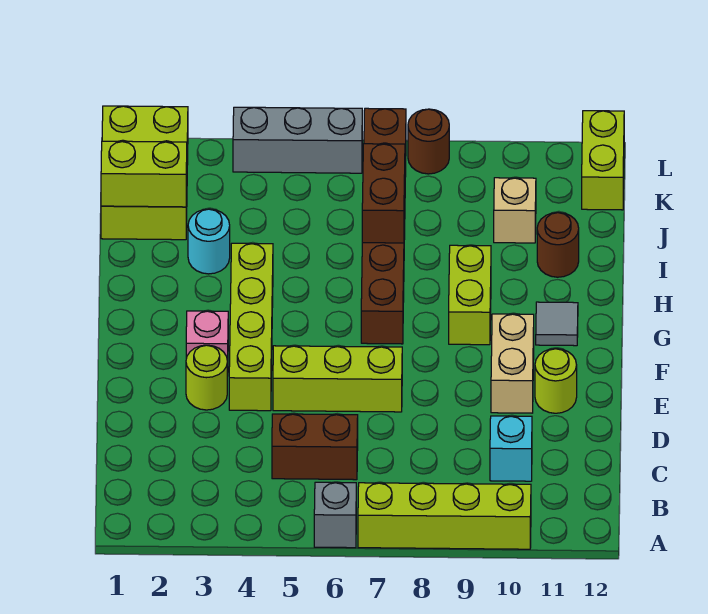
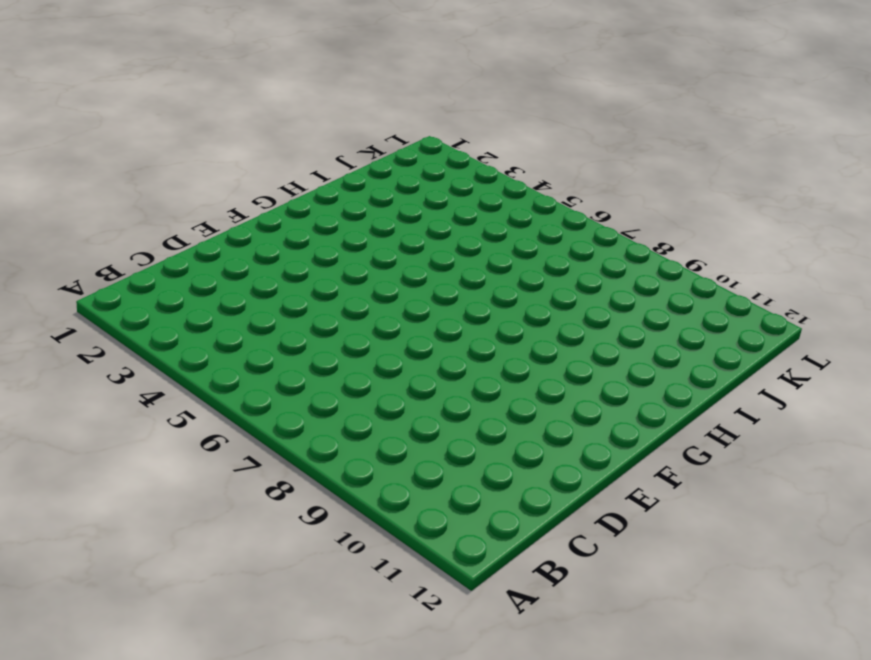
none -> grey 1x1 brick [314,482,356,548]
none -> lime 1x4 brick [358,483,531,549]
none -> brown 1x2 brick [272,414,358,480]

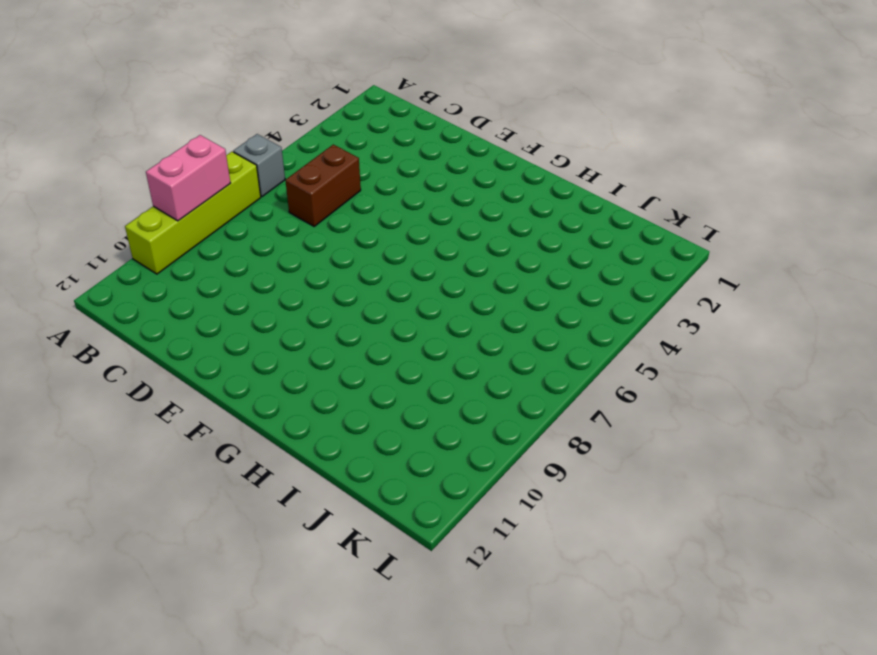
pink 1x2 brick [146,135,230,221] -> none
none -> cyan 1x1 brick [490,416,532,481]
none -> lime 1x1 round brick [186,345,227,410]
none -> lime 1x4 brick [229,243,273,411]

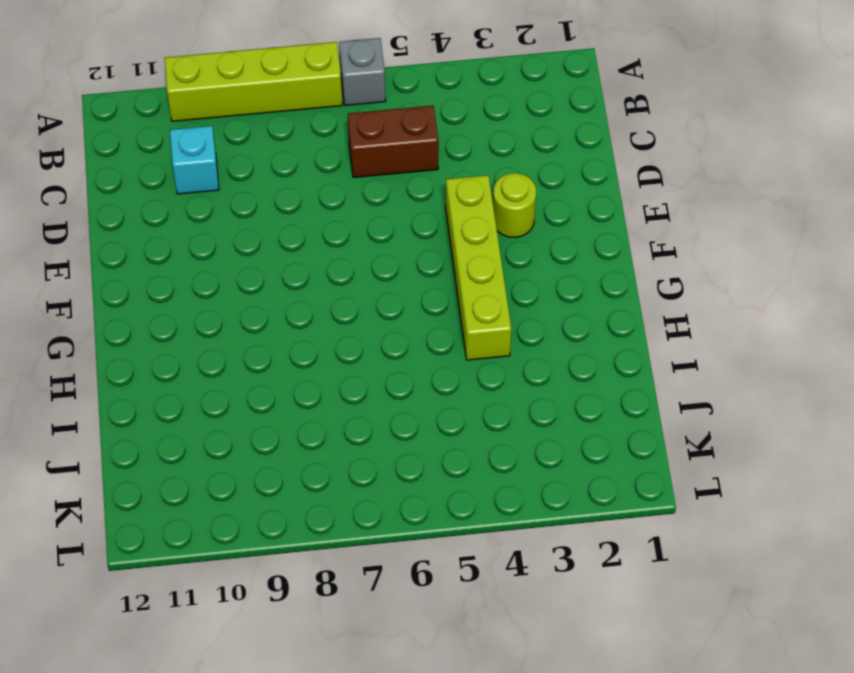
none -> lime 1x3 brick [273,346,402,412]
none -> tan 1x2 brick [491,314,534,413]
none -> lime 1x1 round brick [535,349,577,413]

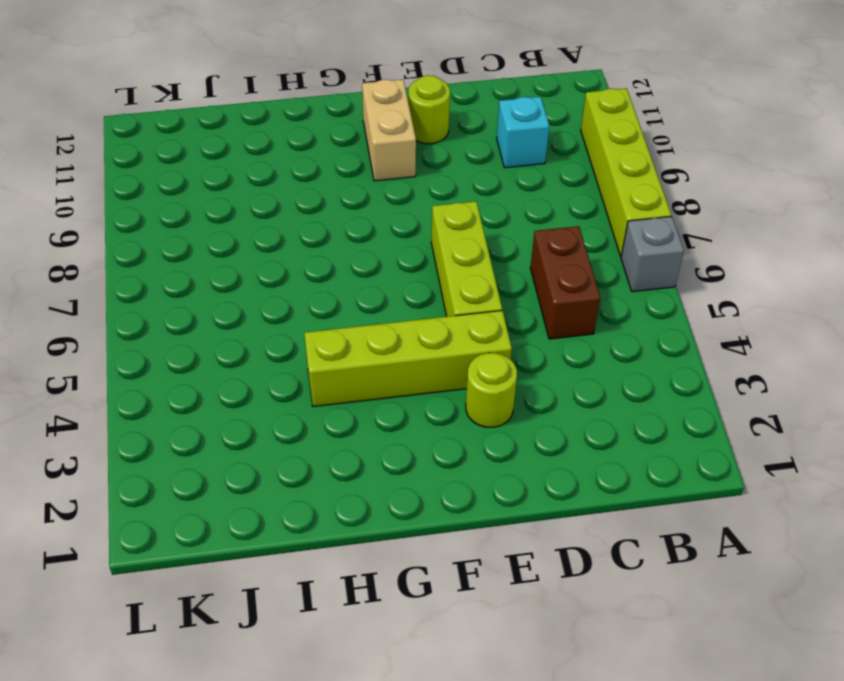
tan 1x2 brick [362,79,416,181] -> tan 1x2 brick turned to [491,314,534,413]
none -> pink 1x1 brick [186,311,228,376]
none -> brown 1x6 brick [361,108,406,344]
none -> lime 1x2 brick [449,245,491,345]

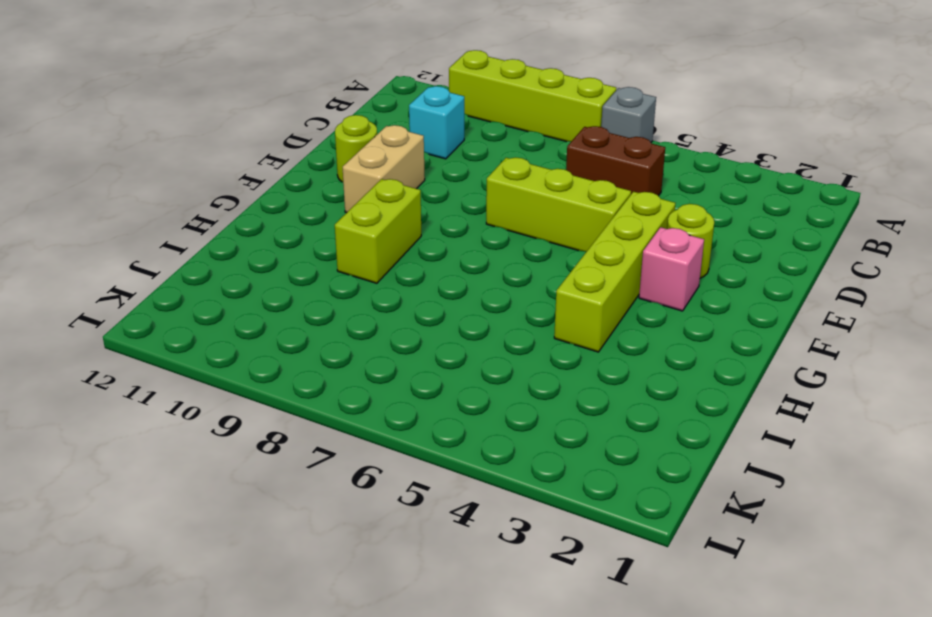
none -> brown 1x6 brick [361,108,406,344]
none -> grey 1x1 tile [536,302,578,346]
none -> cyan 1x1 round brick [188,209,230,274]

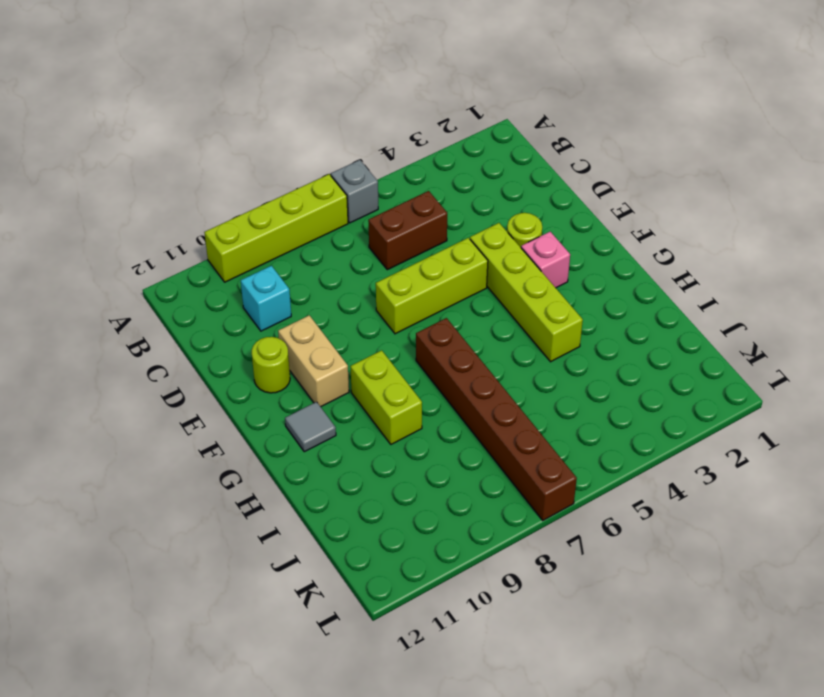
none -> cyan 1x1 round brick [188,209,230,274]
none -> brown 1x1 round brick [537,213,579,277]
none -> lime 2x3 brick [101,106,188,240]

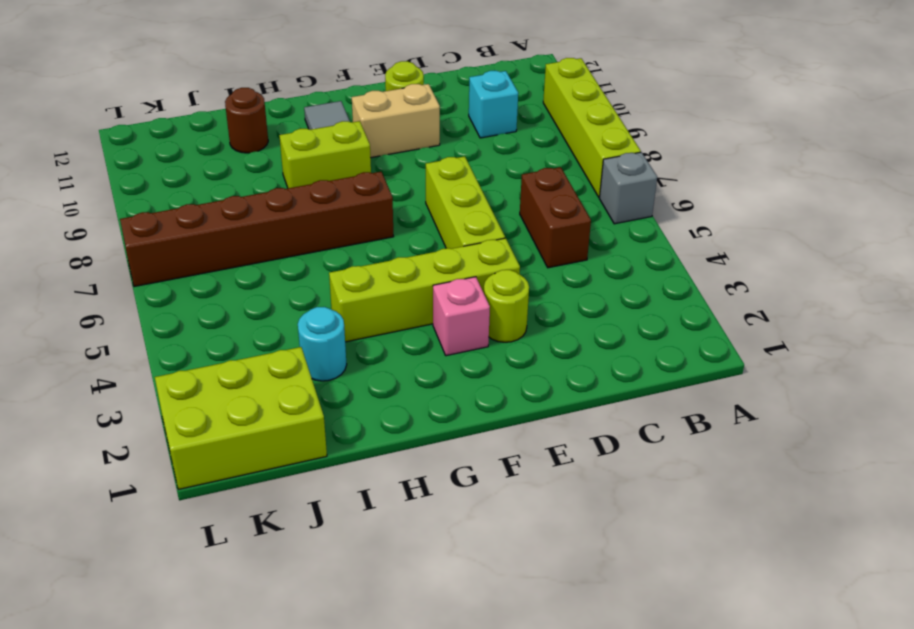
none -> tan 1x1 brick [494,178,536,243]
none -> lime 1x2 brick [582,111,624,210]
none -> grey 1x3 brick [233,107,362,173]

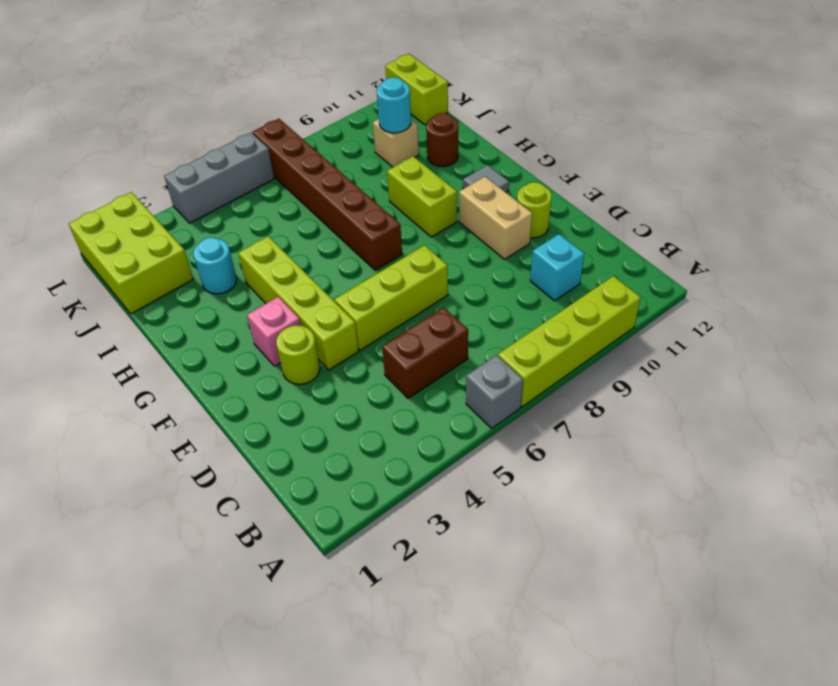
cyan 1x1 round brick [377,77,411,133] -> none
none -> brown 1x1 round brick [408,109,449,174]
none -> brown 1x2 brick [362,144,405,243]
none -> lime 1x2 brick [101,141,187,207]

